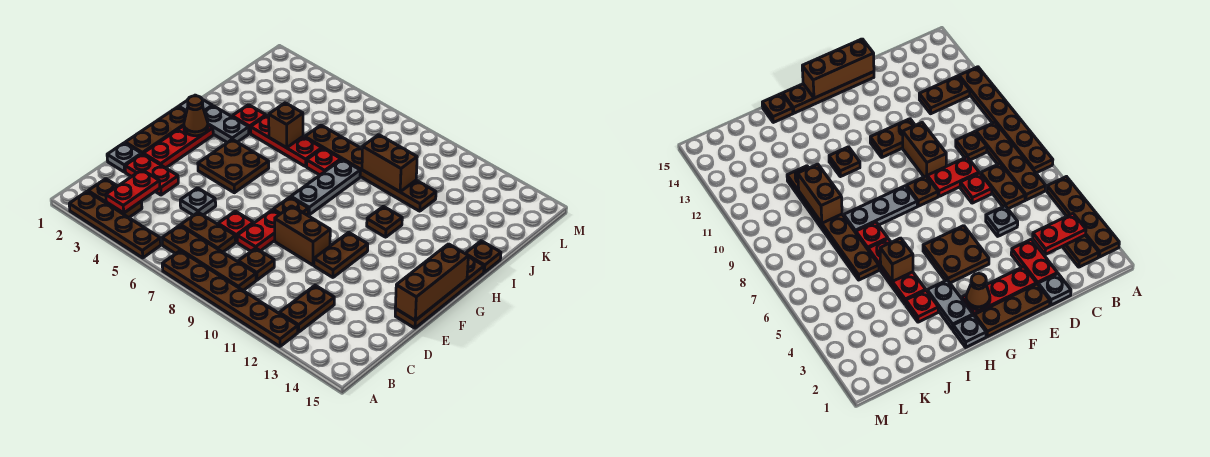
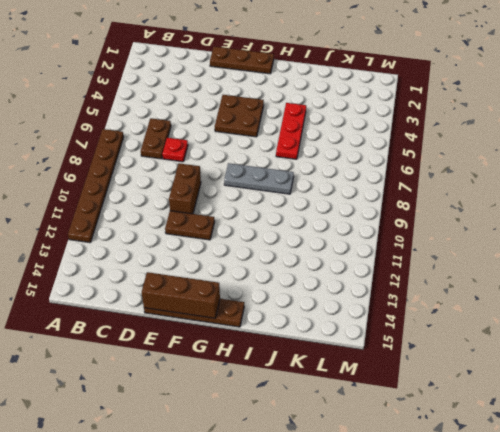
none -> brown 1x4 plate [69,191,161,258]
none -> brown 1x2 plate [88,179,142,218]
none -> brown 1x4 plate [162,225,256,290]
none -> brown 1x2 plate [279,285,334,332]

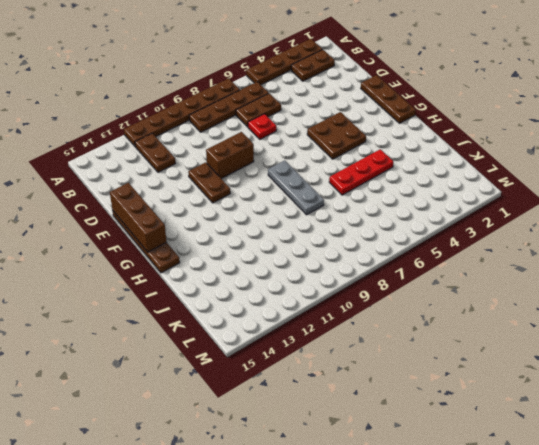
none -> brown 1x1 plate [238,248,274,280]
none -> grey 1x1 plate [107,143,142,172]
none -> red 1x2 plate [125,154,178,195]
none -> grey 1x1 plate [180,188,216,215]

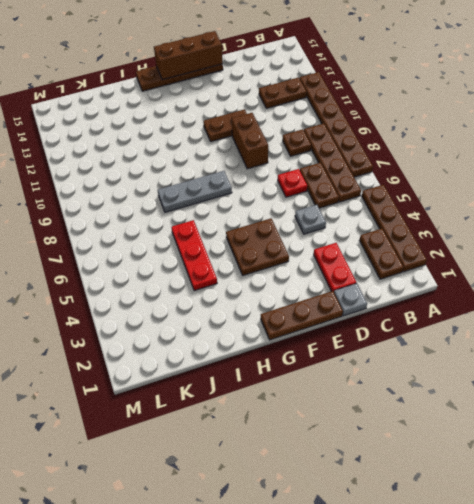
none -> red 1x2 plate [237,210,280,251]
none -> red 1x3 plate [143,125,213,168]
none -> brown 1x1 plate [273,197,308,215]
none -> grey 1x1 plate [179,95,212,112]

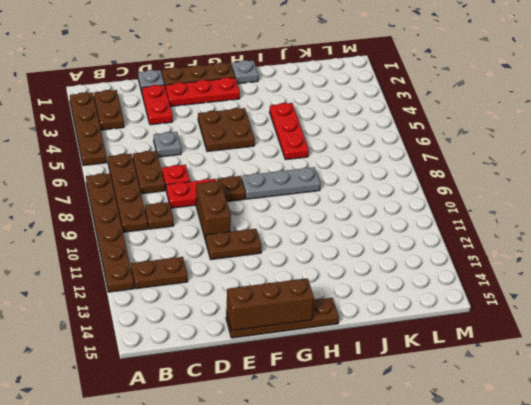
none -> grey 1x2 plate [205,106,249,143]
none -> brown 1x1 plate [367,206,402,237]
none -> red 1x1 plate [232,105,266,133]
none -> red 1x1 plate [307,148,341,175]

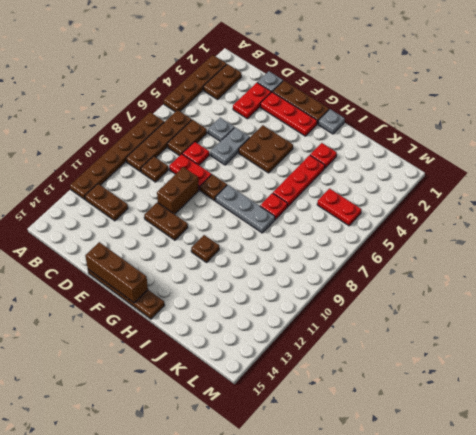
grey 1x2 plate [210,127,250,165] -> grey 1x2 plate moved to [205,106,249,143]
red 1x2 plate [317,189,361,226] -> red 1x2 plate moved to [106,170,160,213]
none -> brown 1x1 plate [465,241,501,272]
none -> brown 1x6 plate [305,125,436,211]
none -> brown 1x1 cone [184,96,208,136]
none -> brown 1x1 brick [269,103,303,148]

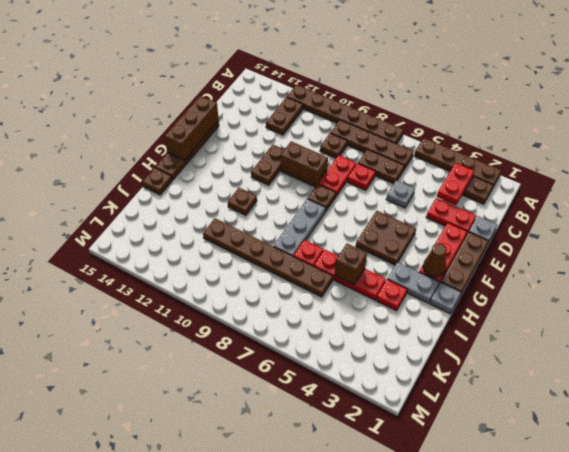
none -> brown 1x2 brick [362,135,417,192]

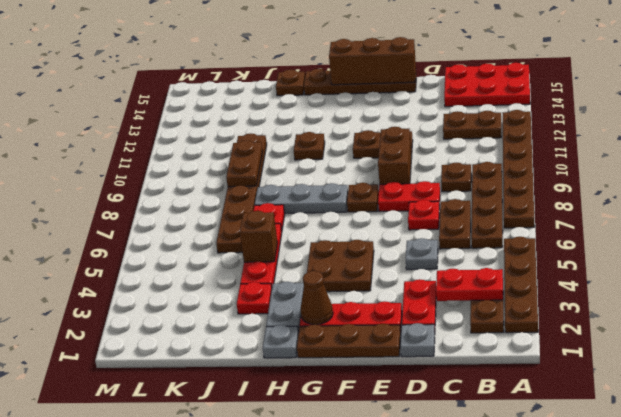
red 2x3 plate [444,63,530,107] -> none
brown 1x2 plate [226,141,262,187] -> brown 1x2 brick [362,135,417,192]

